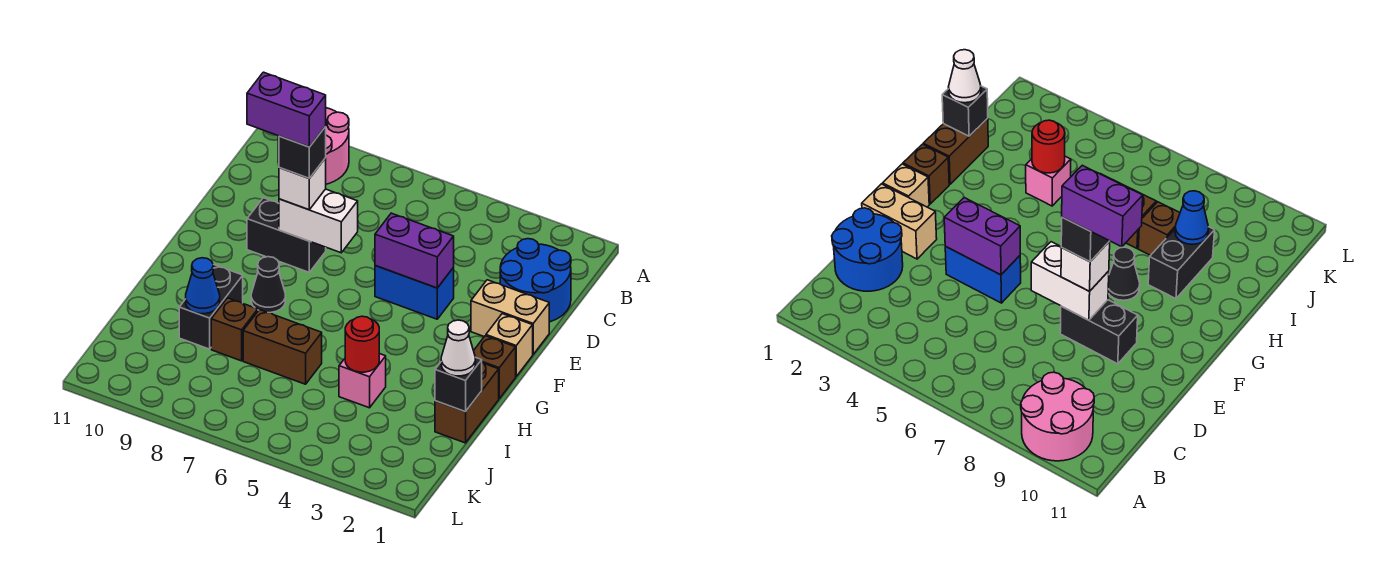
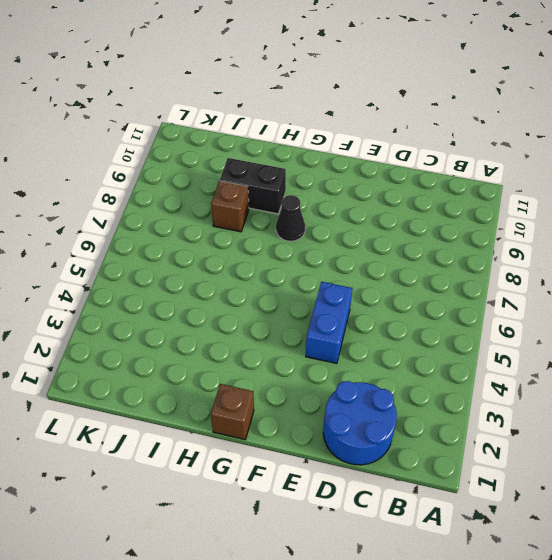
none -> pink 2x2 round brick [278,108,349,184]
none -> tan 1x2 brick [471,280,549,354]
none -> black 1x2 brick [247,198,326,272]

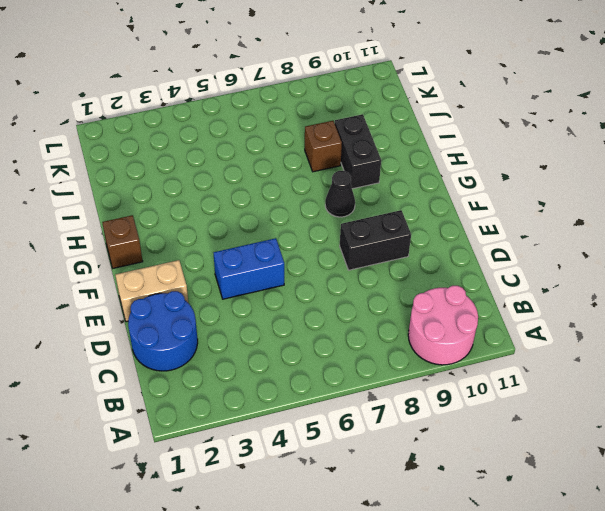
none -> tan 1x1 brick [486,314,533,376]
none -> brown 1x2 brick [435,363,499,443]
none -> pink 1x1 brick [339,354,386,408]

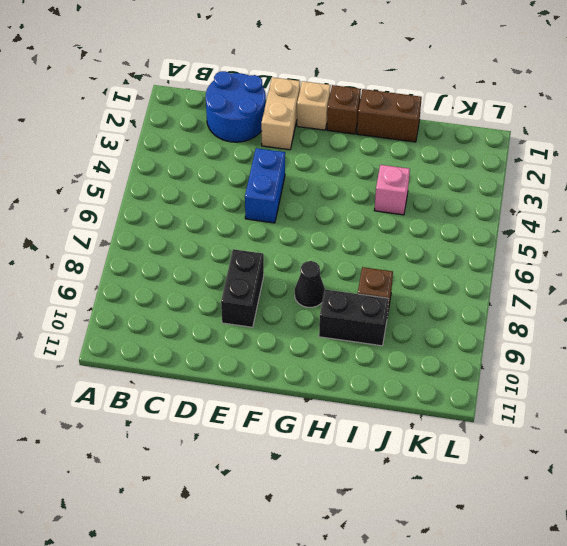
none -> pink 2x2 round brick [278,108,349,184]
none -> brown 1x2 brick [243,310,322,384]
none -> purple 1x2 brick [375,213,454,288]

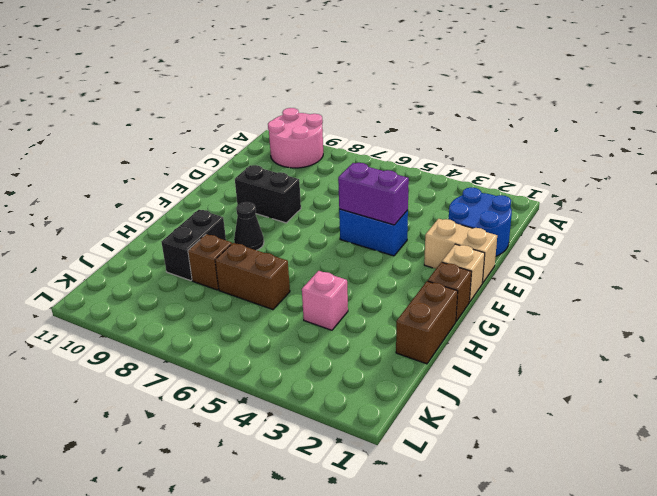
none -> white 1x2 brick [279,189,358,253]
none -> black 1x1 brick [435,357,482,412]
none -> red 1x1 round brick [345,316,379,372]

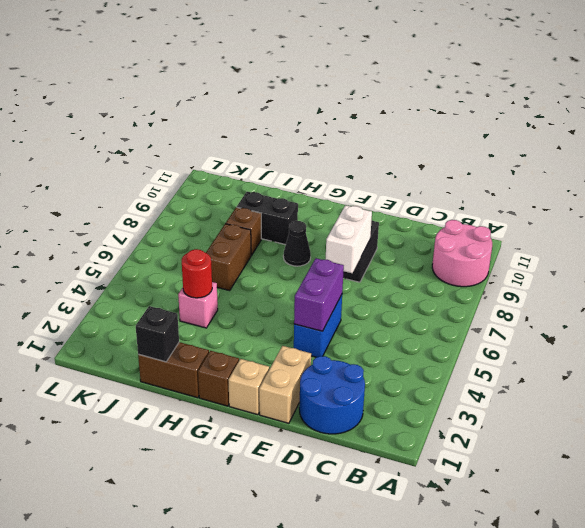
none -> blue 1x1 cone [186,258,220,314]
none -> white 1x1 brick [279,158,326,210]
none -> white 1x1 cone [441,320,475,376]

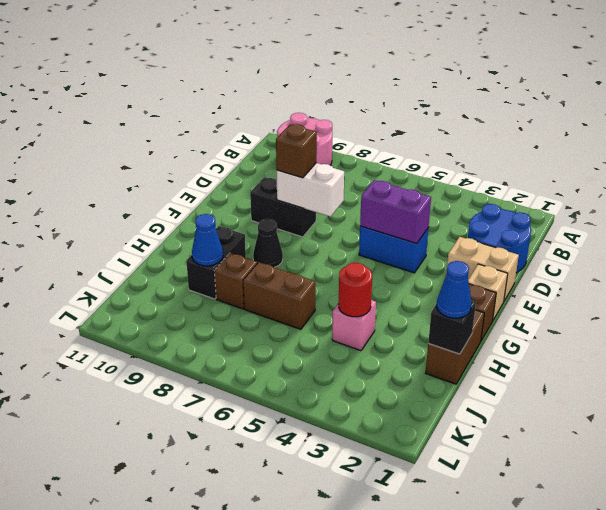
brown 1x1 brick [276,124,317,178] -> white 1x1 brick [279,158,326,210]
blue 1x1 cone [437,261,472,318] -> white 1x1 cone [441,320,475,376]
none -> black 1x1 brick [279,127,326,178]
none -> purple 1x2 brick [247,72,326,147]

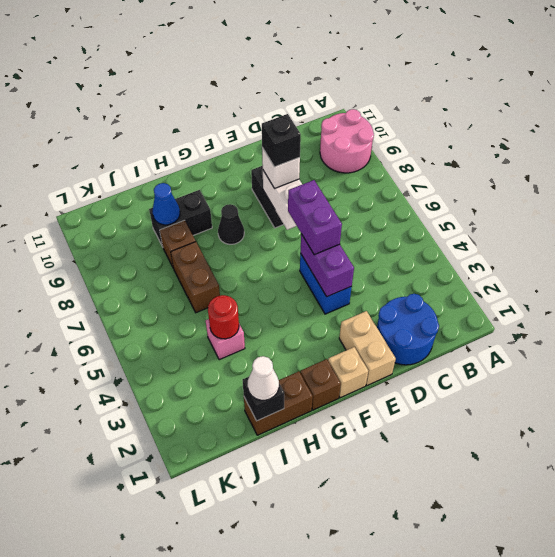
purple 1x2 brick [288,180,342,255] -> purple 1x2 brick moved to [247,72,326,147]

